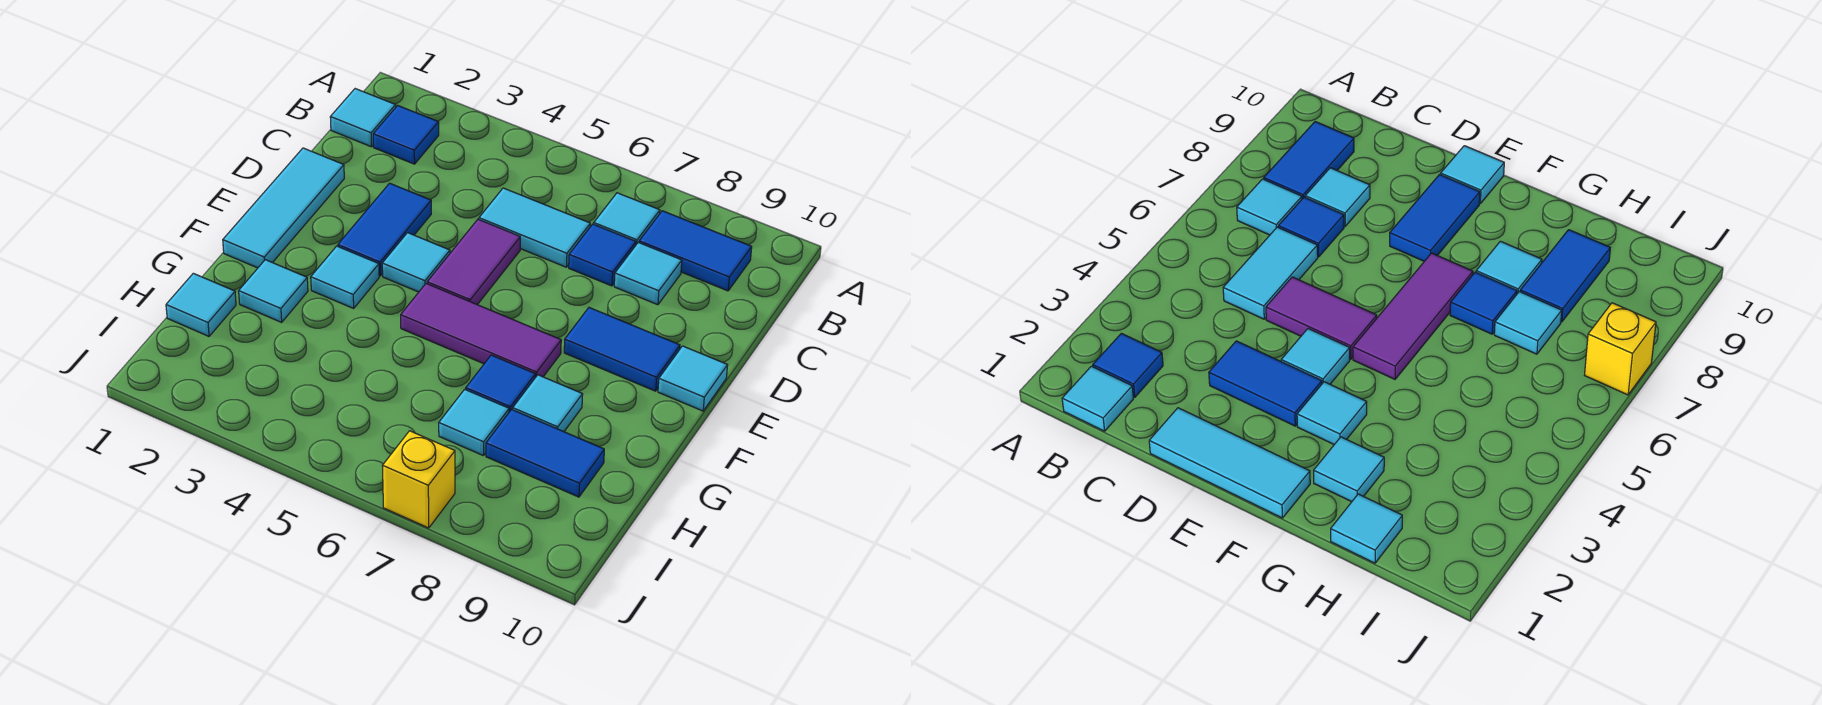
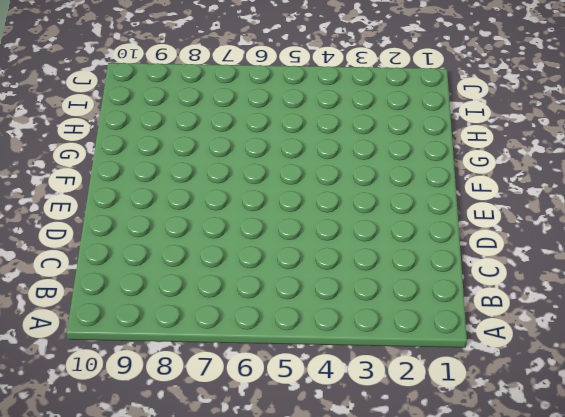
none -> cyan 1x1 tile [330,89,396,147]
none -> blue 1x1 tile [373,106,439,164]
none -> cyan 1x1 tile [594,193,660,244]

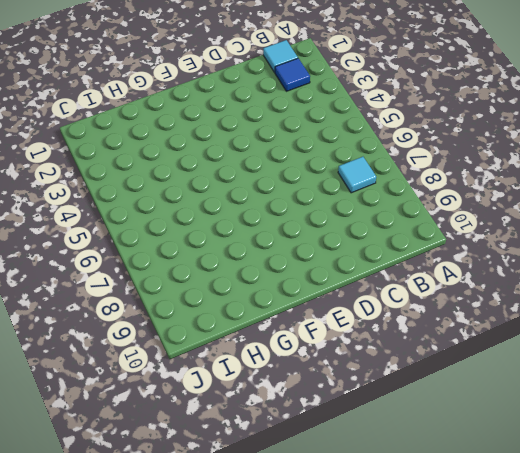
none -> blue 1x2 tile [639,211,752,291]
none -> cyan 1x2 tile [479,188,590,267]
none -> blue 1x1 tile [569,224,636,286]

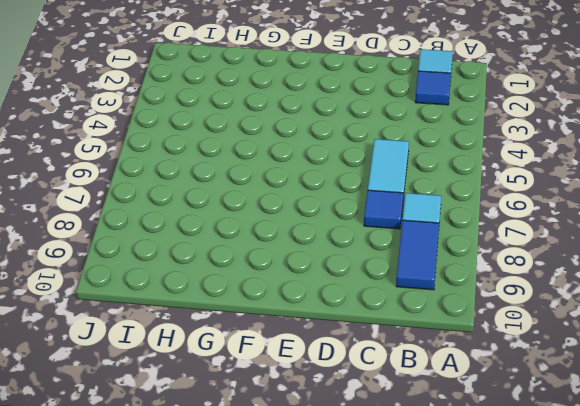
none -> cyan 1x1 tile [614,242,682,305]
none -> cyan 1x3 tile [223,148,344,268]
none -> blue 1x2 tile [338,183,431,276]

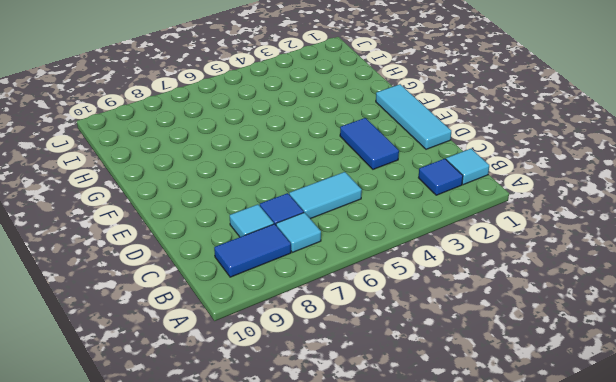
none -> purple 1x2 tile [427,219,520,305]
none -> cyan 1x1 tile [382,233,450,292]
none -> blue 1x2 tile [564,308,680,391]

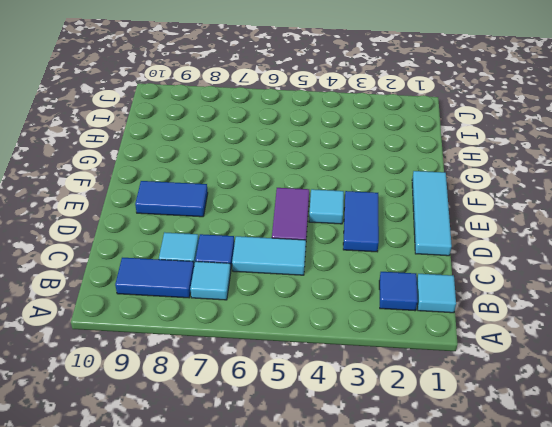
none -> cyan 1x1 tile [658,346,728,411]
none -> cyan 1x1 tile [311,246,379,308]
none -> purple 1x3 tile [401,284,561,378]

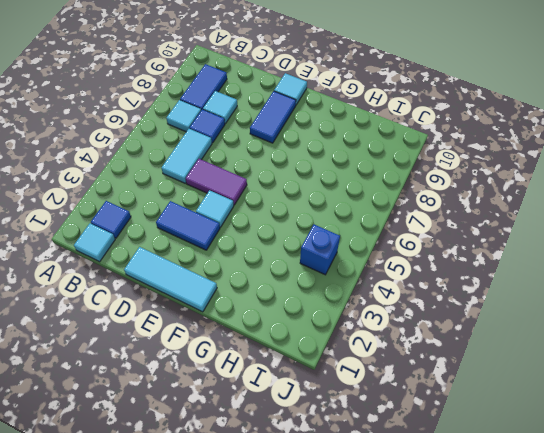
blue 1x1 brick [300,225,340,275] -> none
none -> cyan 1x1 tile [311,246,379,308]
none -> purple 1x3 tile [401,284,561,378]
none -> cyan 1x1 tile [239,260,308,322]

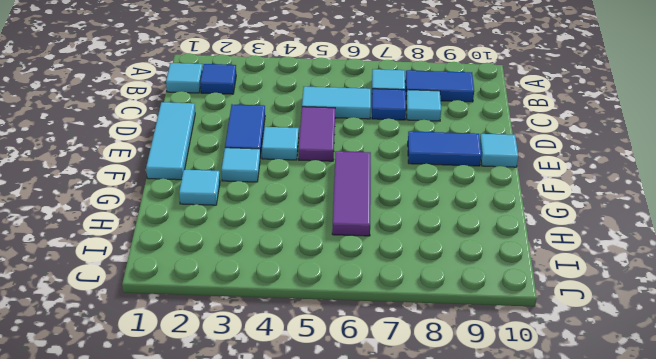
purple 1x3 tile [332,151,371,236] -> purple 1x3 tile turned to [401,284,561,378]
none -> blue 1x1 tile [466,355,535,412]
none -> cyan 1x1 tile [513,375,583,432]
none -> cyan 1x1 tile [166,273,236,336]

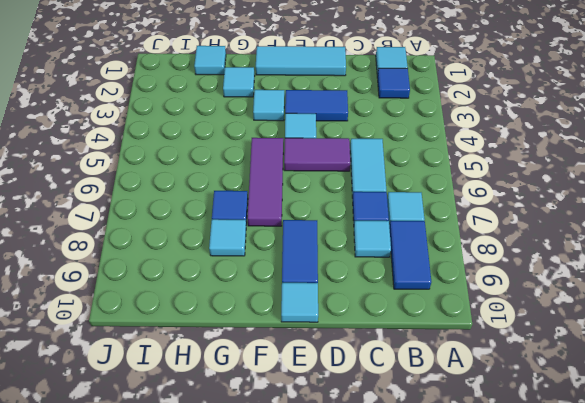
none -> cyan 1x1 tile [439,389,509,456]
none -> blue 1x2 tile [486,409,604,497]
none -> yellow 1x1 brick [382,431,455,528]

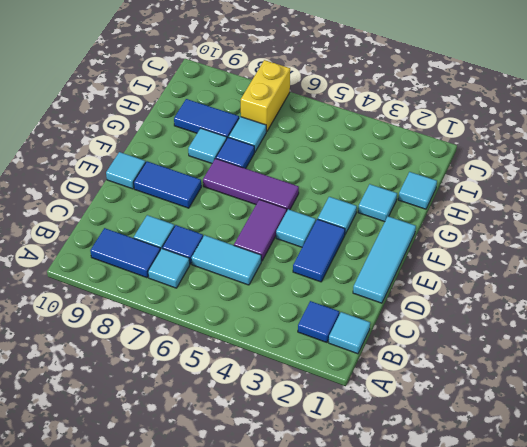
yellow 1x2 brick [241,60,290,132] -> yellow 1x1 brick [382,431,455,528]

